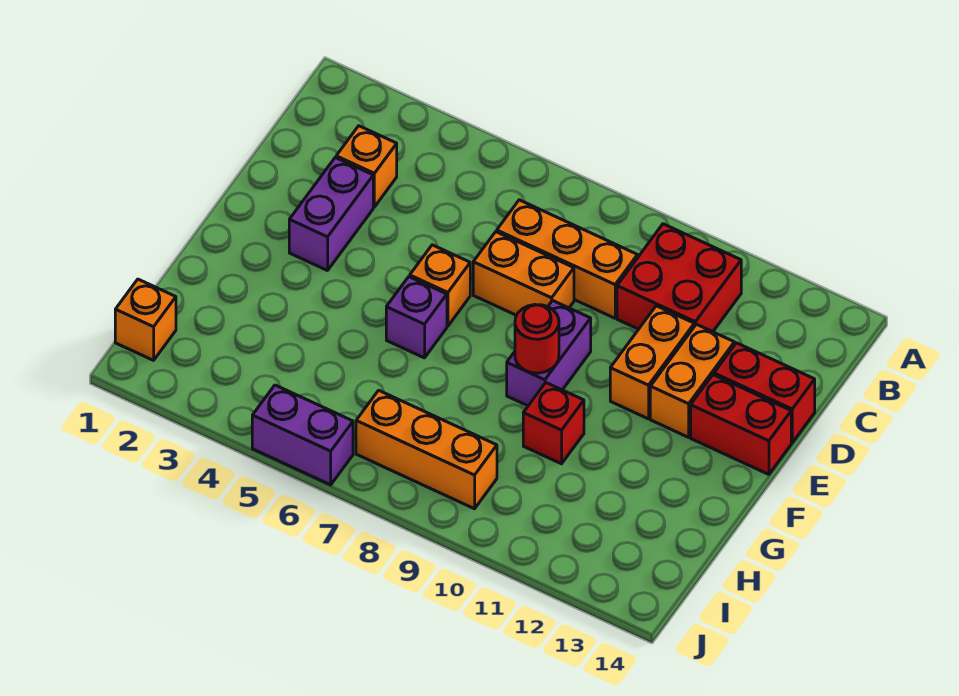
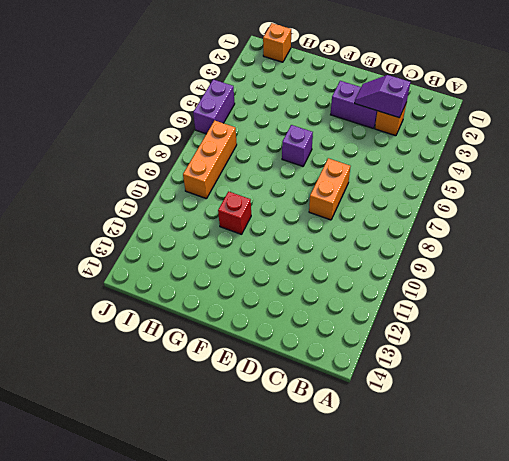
purple 1x2 slope [355,75,410,118] -> none
none -> red 2x2 brick [617,224,741,332]
none -> orange 1x3 brick [497,200,638,318]
none -> orange 1x2 brick [610,306,694,419]

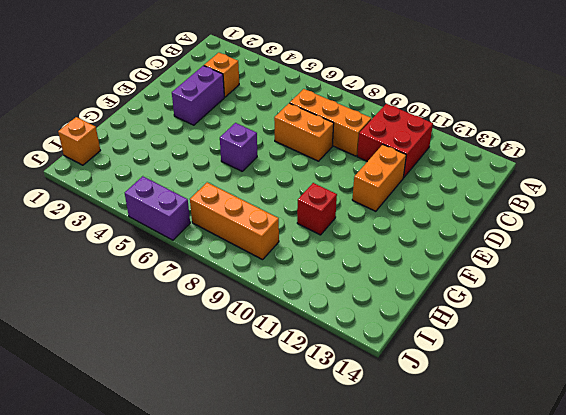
none -> orange 1x2 brick [650,324,734,437]
none -> red 1x2 brick [714,343,815,443]
none -> orange 1x1 brick [410,245,470,326]

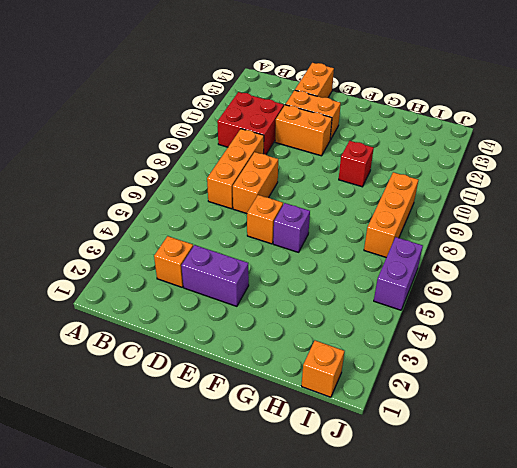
orange 1x2 brick [295,63,334,98] -> red 1x2 brick [714,343,815,443]
none -> purple 1x2 brick [507,301,591,406]
none -> red 1x2 brick [691,375,791,474]
none -> red 1x1 round brick [515,305,559,373]

